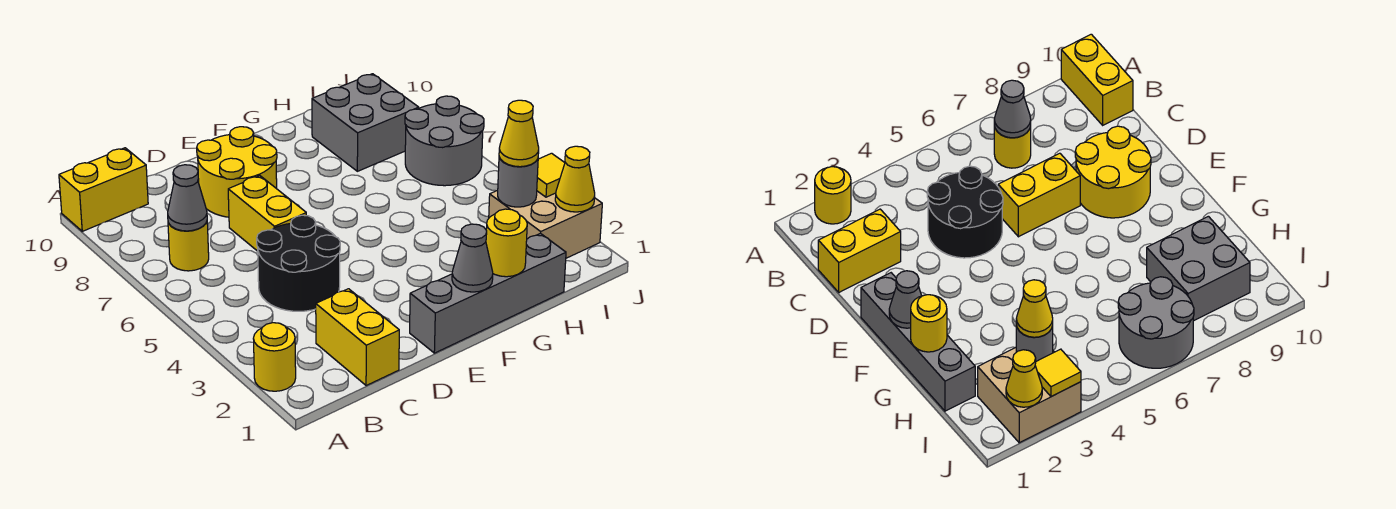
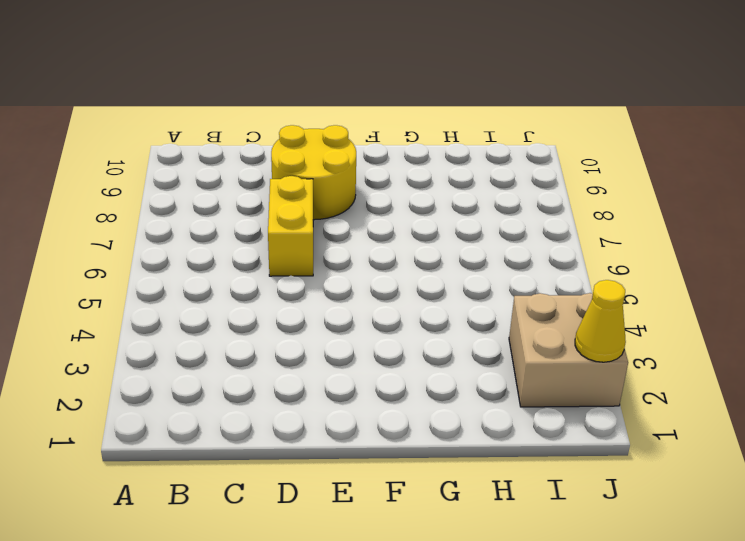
none -> yellow 1x1 round brick [253,323,296,391]
none -> yellow 1x2 brick [59,148,148,231]
none -> yellow 1x1 round brick [168,222,209,271]

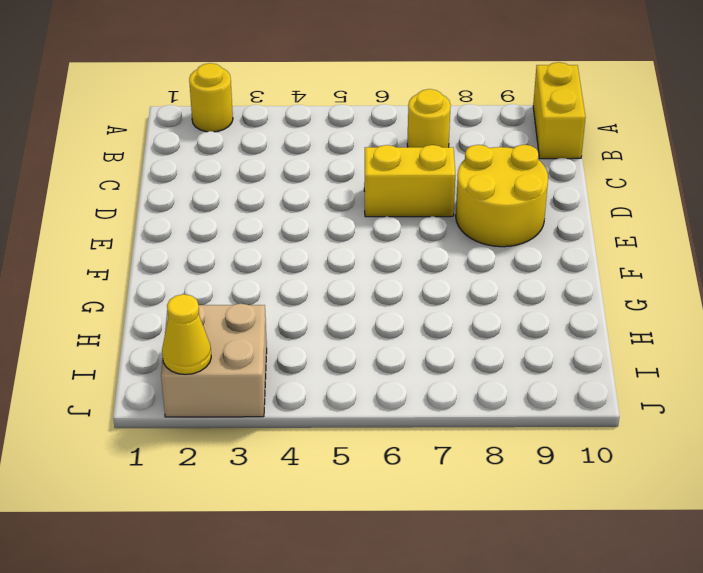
none -> yellow 1x2 brick [316,289,399,386]
none -> black 2x2 round brick [257,215,340,311]
none -> grey 1x4 brick [410,233,566,353]

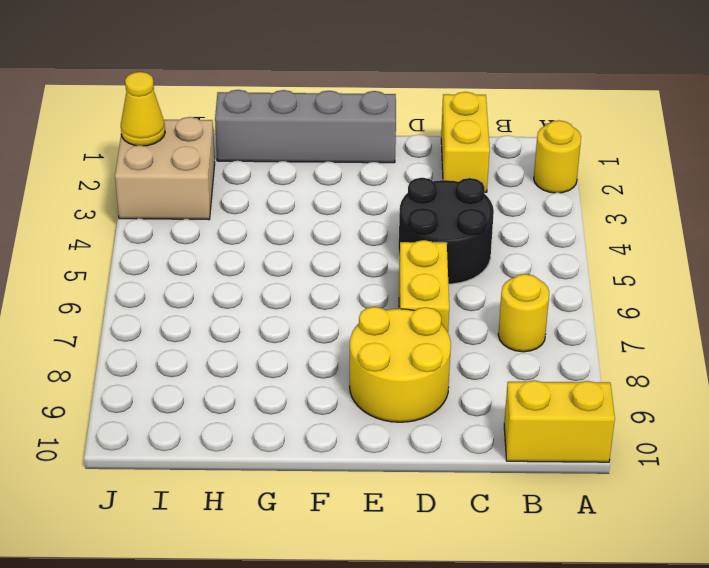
none -> grey 2x2 brick [312,74,419,171]
none -> grey 2x2 round brick [405,96,484,186]
none -> grey 1x1 cone [168,165,207,231]

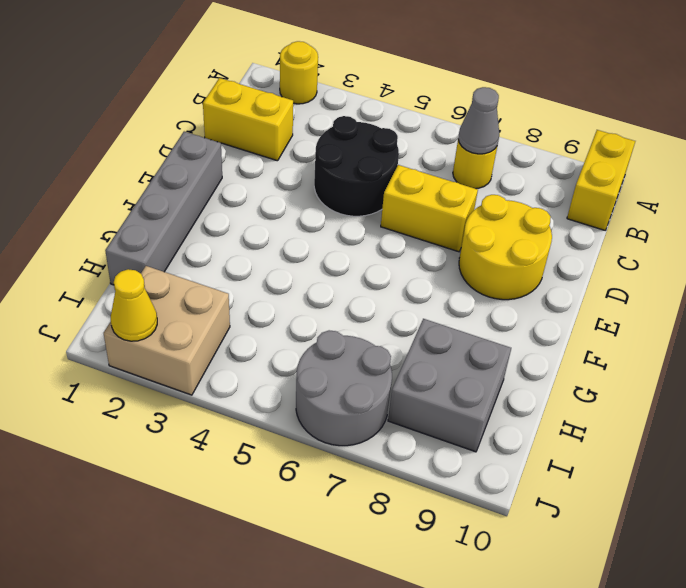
none -> grey 1x1 cone [452,224,493,292]
none -> yellow 1x1 round brick [486,209,527,277]
none -> grey 1x1 round brick [498,157,538,207]

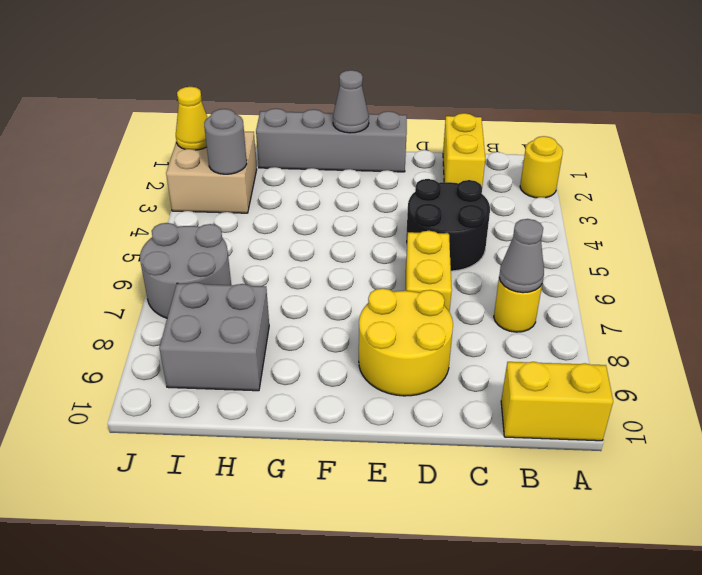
none -> yellow 1x1 round brick [486,209,527,277]
none -> yellow 1x1 tile [537,153,565,197]
none -> yellow 1x1 cone [499,100,539,167]

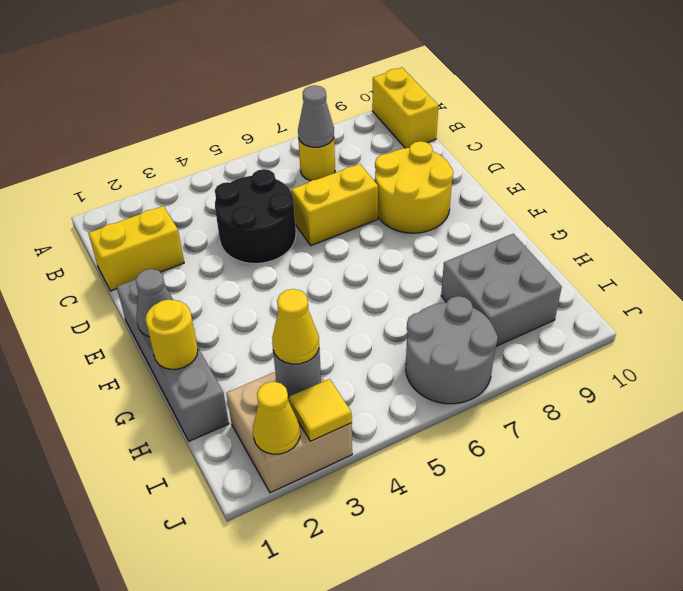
none -> yellow 1x1 round brick [253,323,296,391]

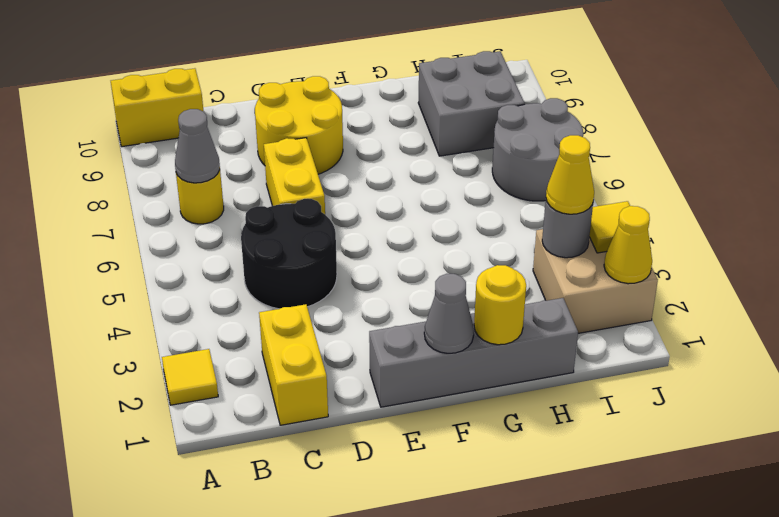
yellow 1x1 tile [162,349,218,405] -> yellow 1x1 round brick [253,323,296,391]

